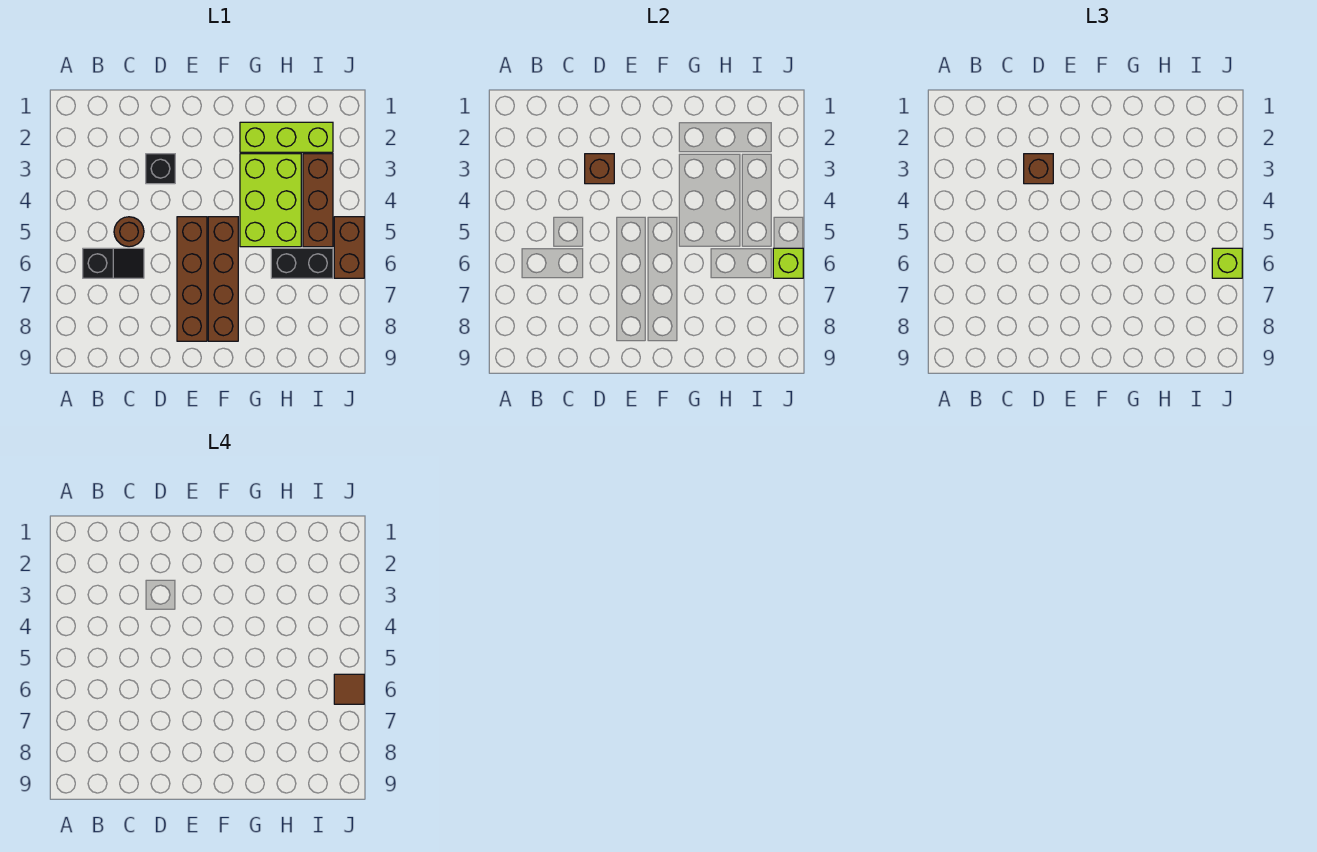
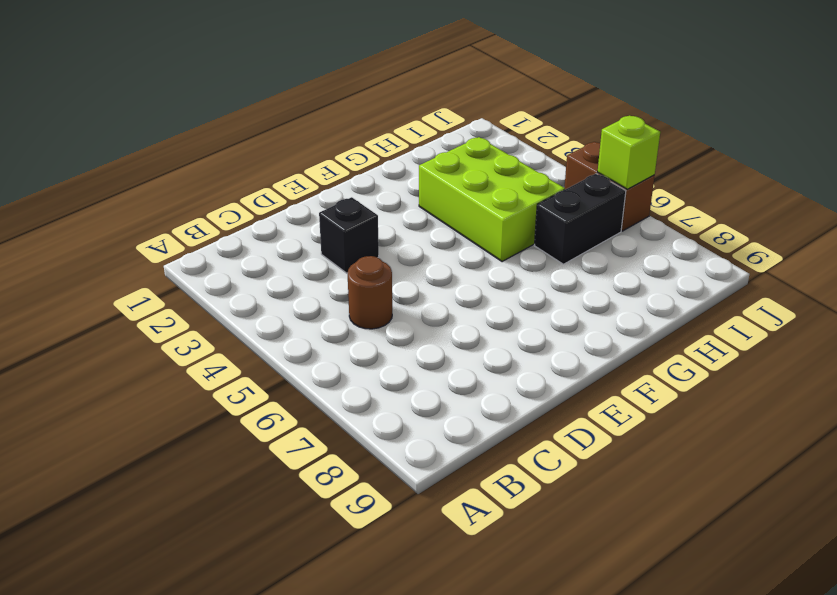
none -> black 1x2 slope [83,248,144,278]
none -> brown 1x4 brick [177,217,207,341]
none -> brown 1x4 brick [208,217,238,341]

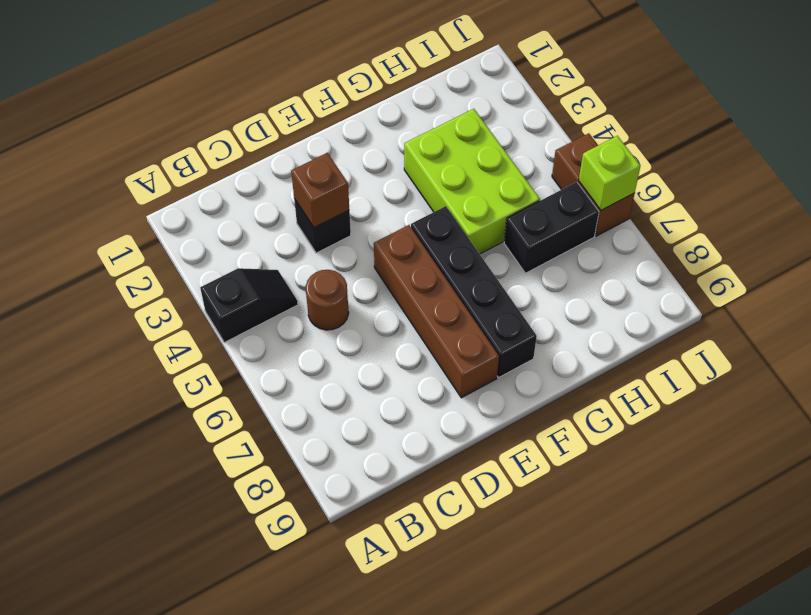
black 1x2 slope [200,268,298,343] -> black 1x2 slope moved to [83,248,144,278]
black 1x4 brick [411,206,537,378] -> brown 1x4 brick [208,217,238,341]
none -> lime 1x3 brick [240,122,333,152]
none -> brown 1x3 brick [303,154,333,247]
none -> brown 1x1 brick [1024,154,1053,184]

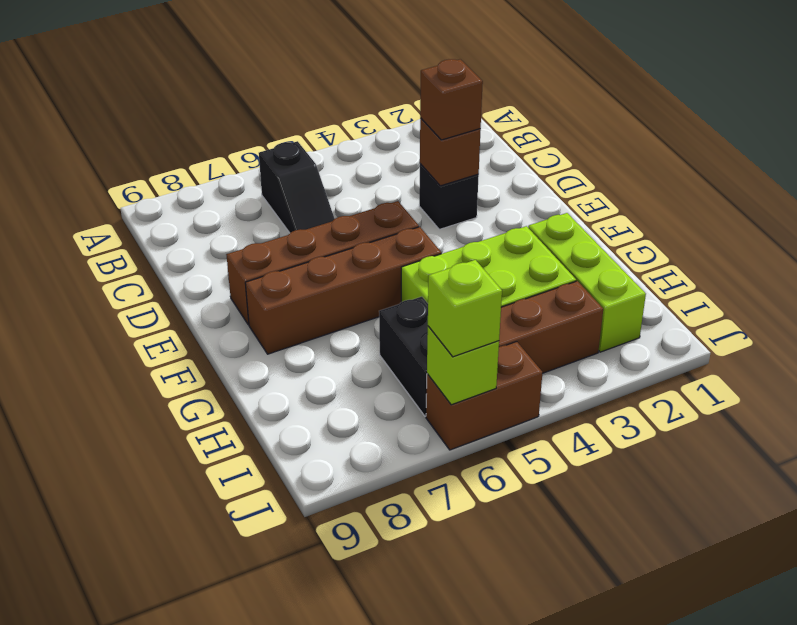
none -> brown 1x1 round brick [114,217,144,247]
none -> brown 1x1 tile [334,674,364,704]

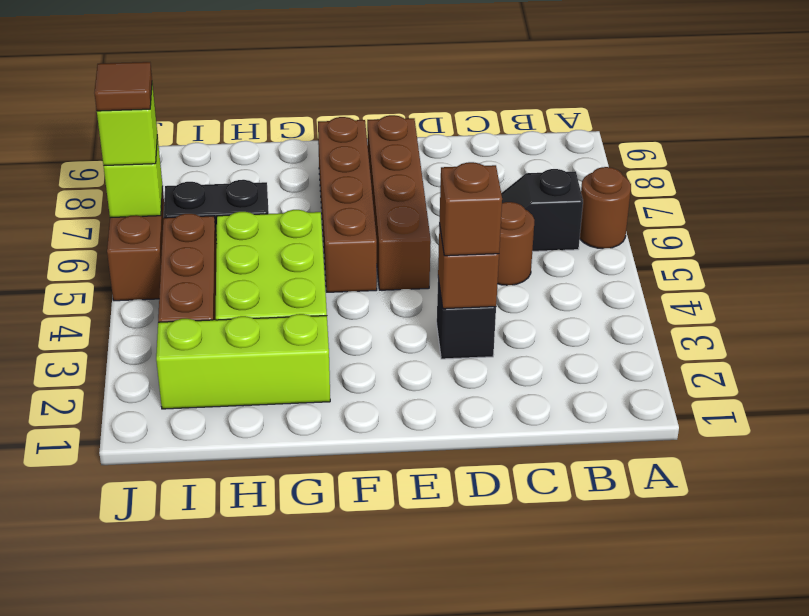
brown 1x1 round brick [580,167,631,249] -> none

